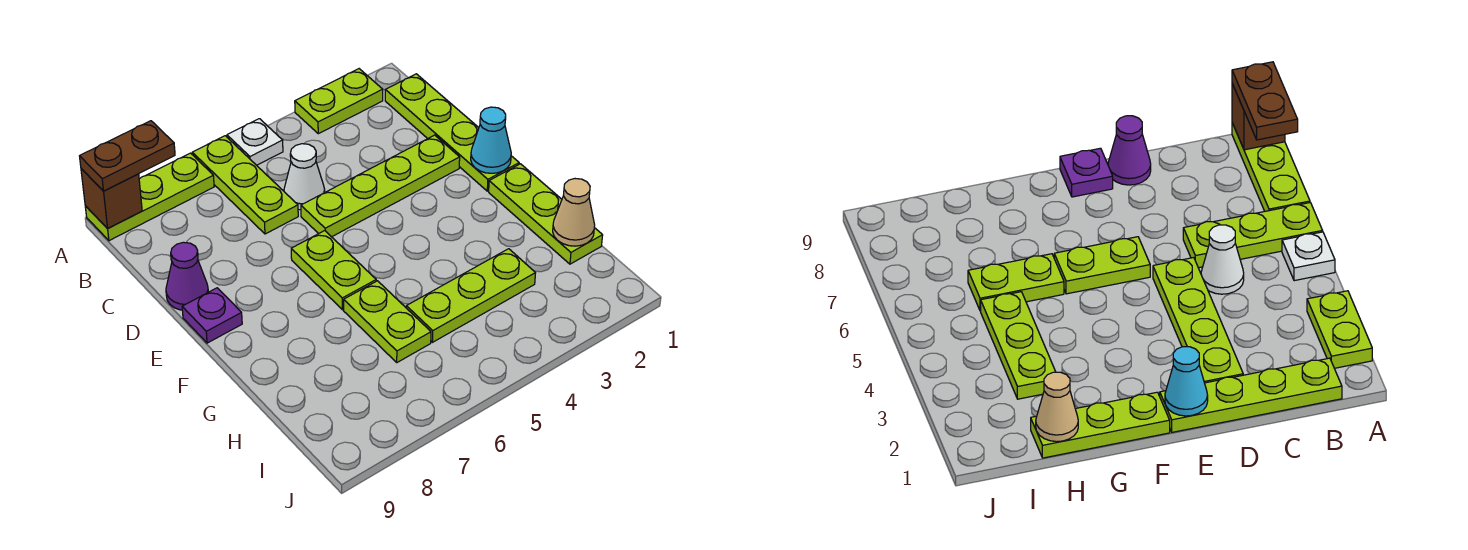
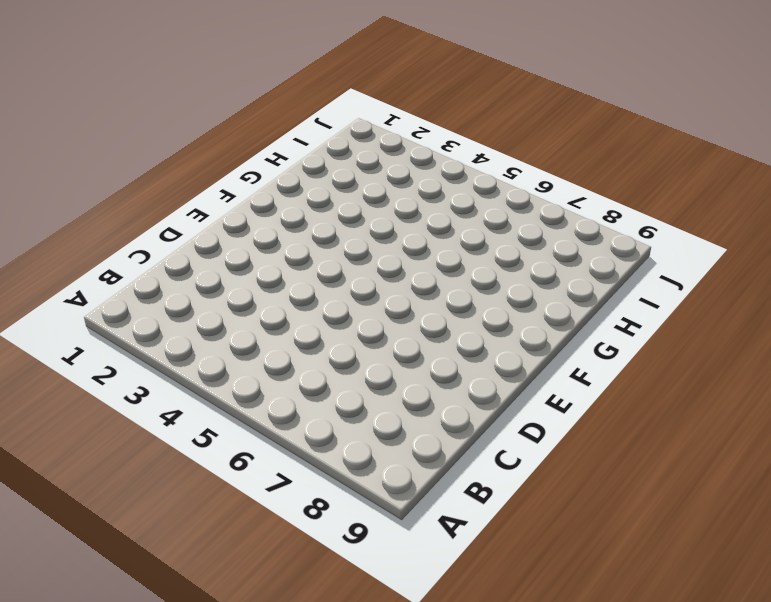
none -> lime 1x2 plate [295,69,383,134]
none -> white 1x1 plate [227,119,283,165]
none -> lime 1x3 plate [192,136,298,234]

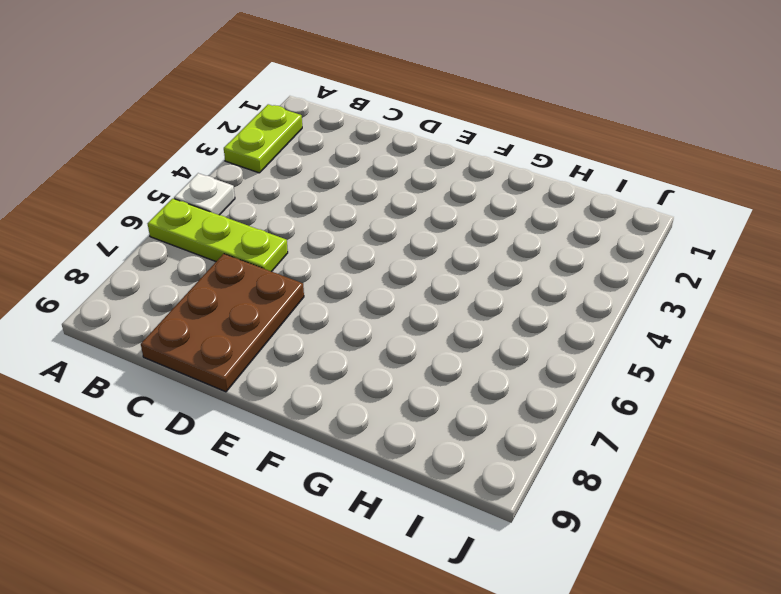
brown 2x3 plate [141,254,304,392] -> purple 1x1 cone [166,242,208,310]
none -> lime 1x3 plate [85,153,214,241]
none -> lime 1x4 plate [385,74,519,191]
none -> white 1x1 cone [284,144,325,210]

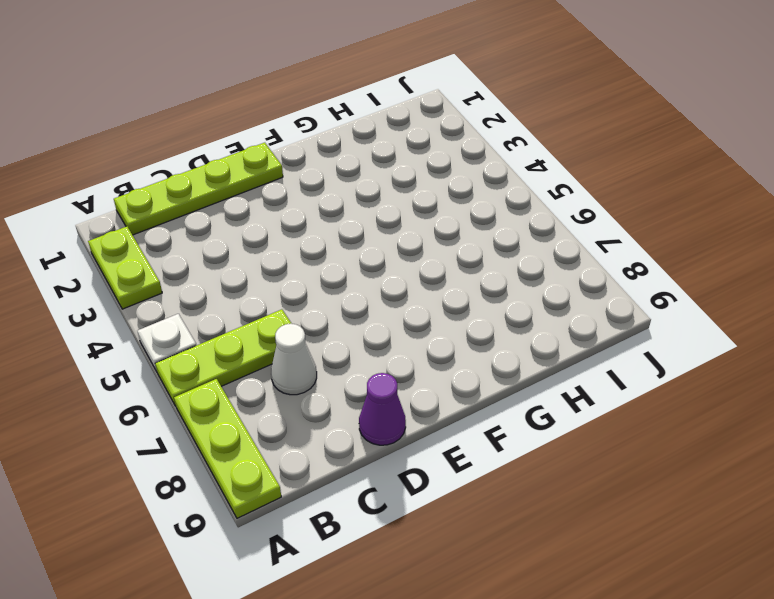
white 1x1 cone [271,324,317,395] -> white 1x1 cone moved to [284,144,325,210]
none -> lime 1x4 plate [301,135,460,237]
none -> lime 1x2 plate [291,231,376,310]
none -> purple 1x1 plate [182,288,242,343]

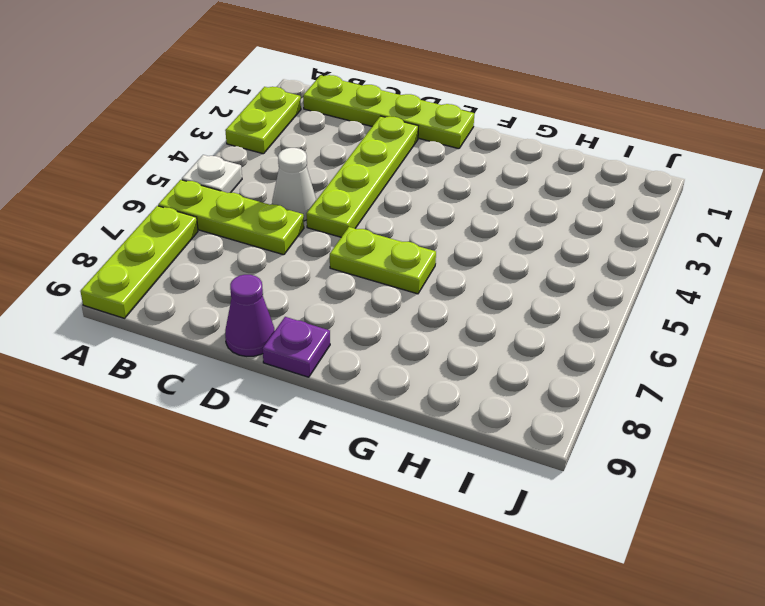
none -> lime 1x3 plate [489,164,603,264]
none -> lime 1x2 plate [344,281,431,362]
none -> lime 1x3 plate [406,249,535,342]

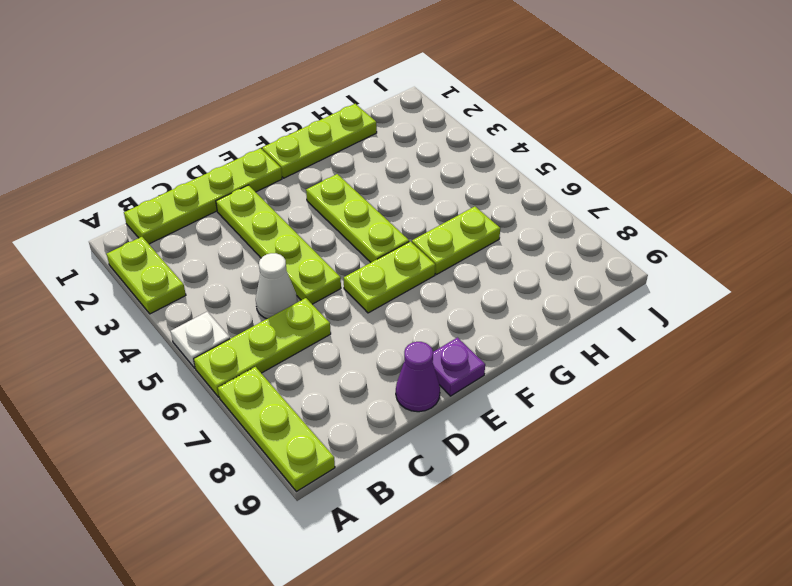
lime 1x3 plate [306,174,409,262] -> lime 1x3 plate moved to [406,249,535,342]
none -> brown 1x1 brick [81,169,142,228]
none -> cyan 1x1 cone [471,107,511,173]
none -> tan 1x1 cone [553,179,595,246]

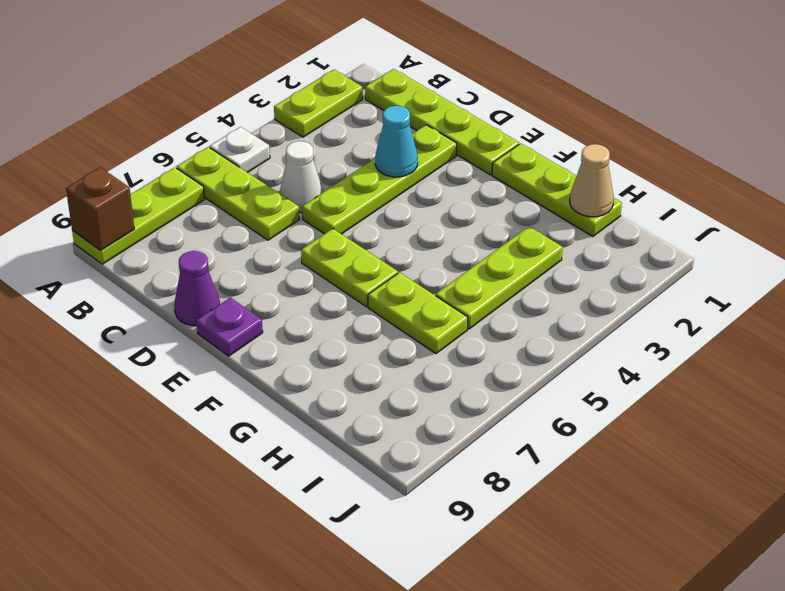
cyan 1x1 cone [375,106,418,177] -> cyan 1x1 cone moved to [471,107,511,173]
none -> brown 1x2 plate [80,121,175,191]

